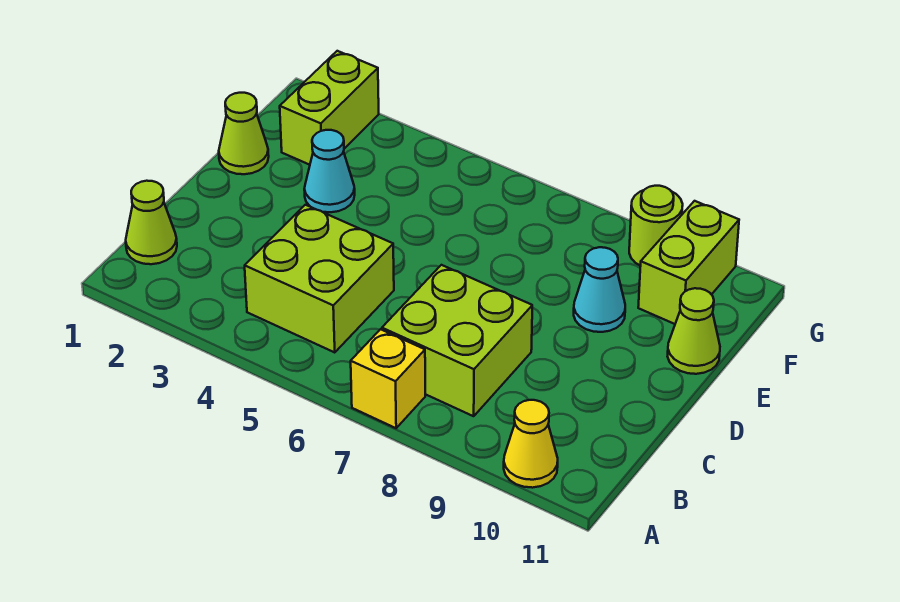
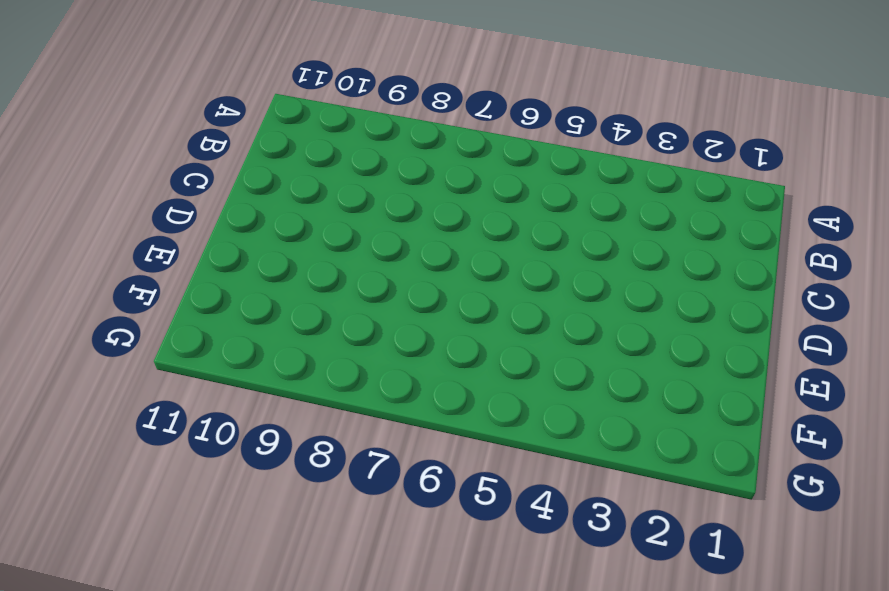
none -> yellow 1x1 brick [351,329,425,428]
none -> yellow 1x1 cone [504,400,558,488]
none -> lime 1x1 cone [126,181,177,264]

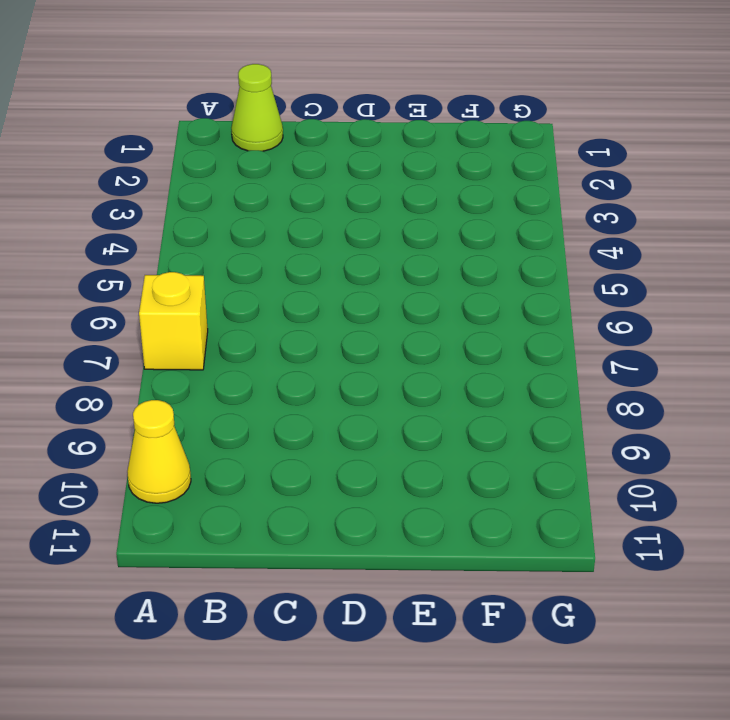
none -> lime 2x2 brick [245,205,394,352]
none -> lime 2x2 brick [382,265,532,416]
none -> lime 1x1 cone [219,93,269,174]

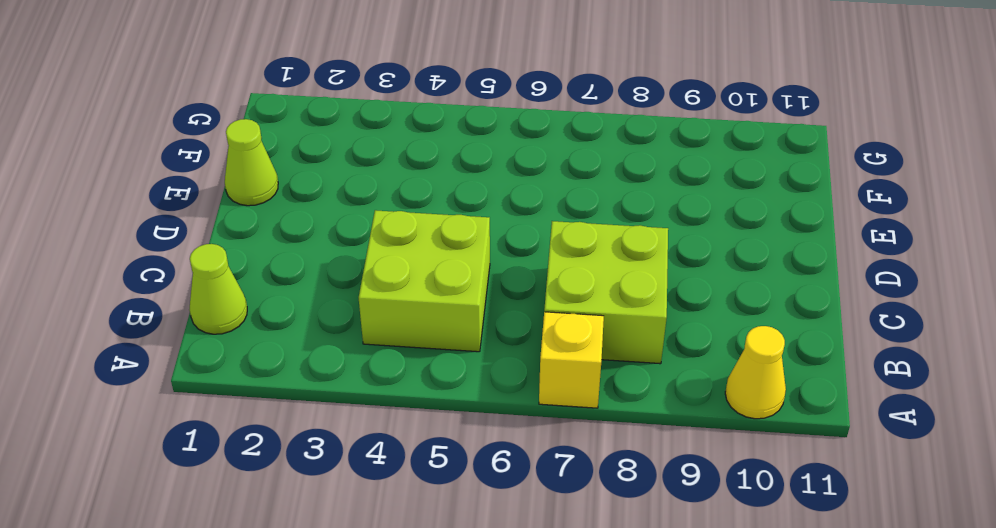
none -> cyan 1x1 cone [304,130,355,212]
none -> cyan 1x1 cone [574,247,625,332]
none -> lime 1x1 cone [668,288,720,374]

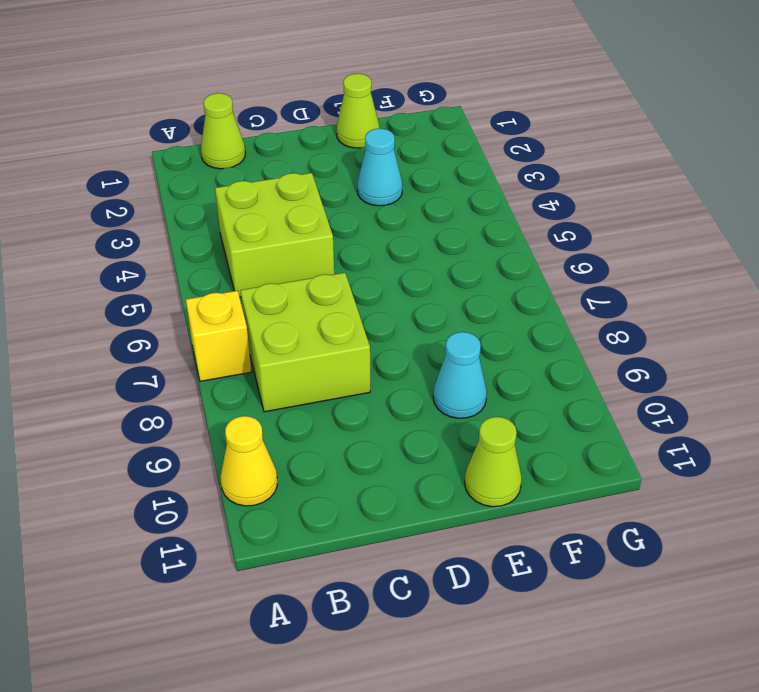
none -> lime 1x2 brick [280,51,379,165]
none -> lime 1x2 brick [638,201,739,324]
none -> lime 1x1 round brick [629,186,683,266]

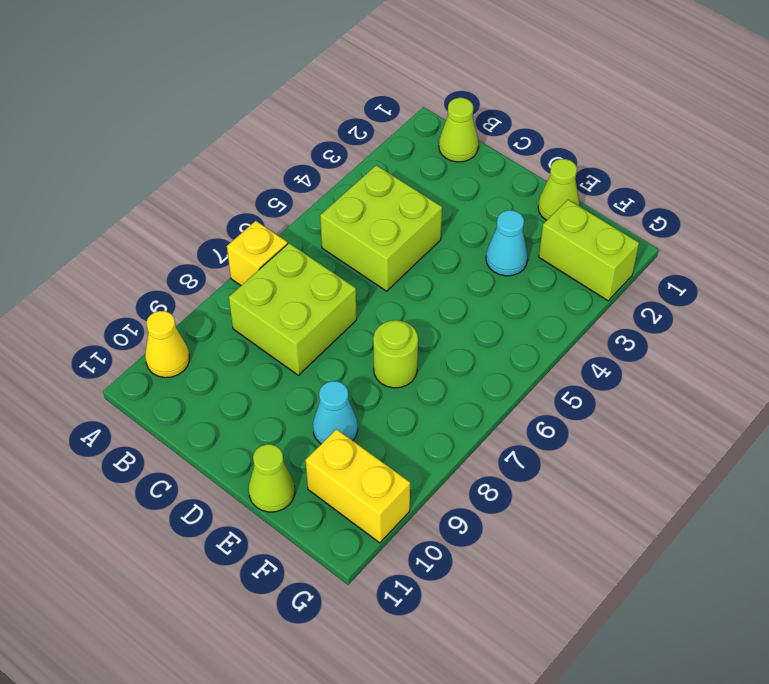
lime 1x1 round brick [373,320,418,388] -> lime 1x1 round brick moved to [629,186,683,266]
yellow 1x2 brick [306,429,410,543] -> lime 1x2 brick [638,201,739,324]

